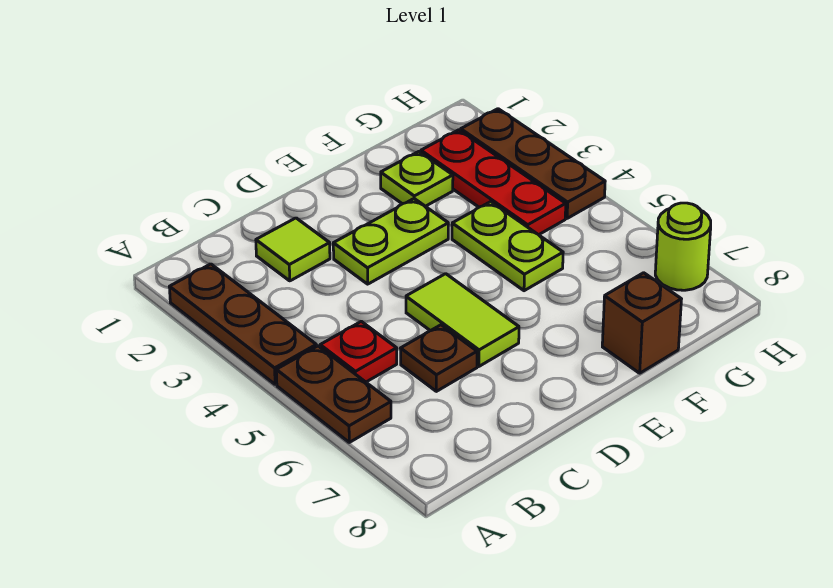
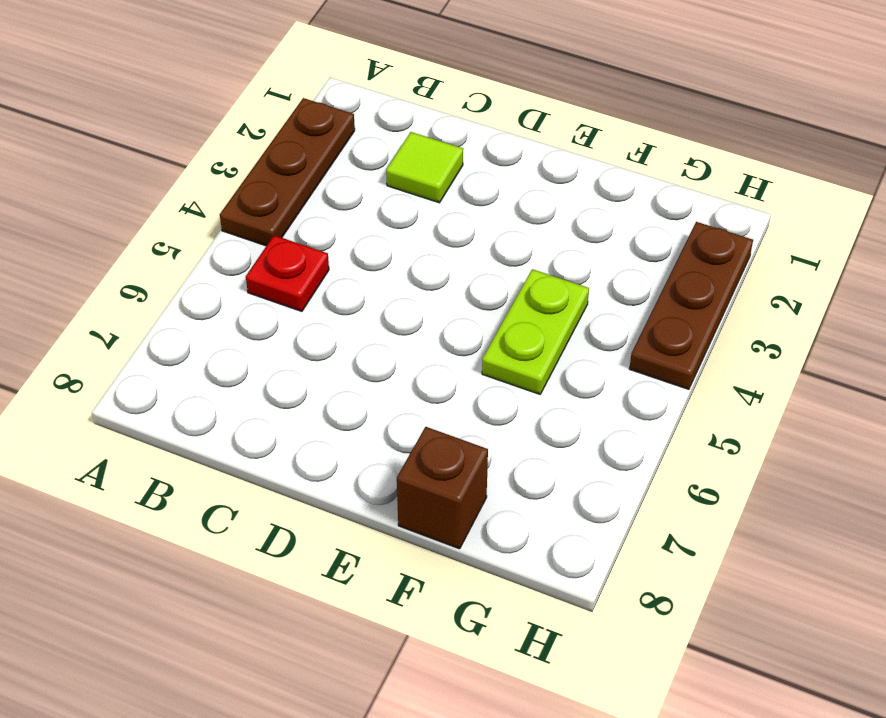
none -> brown 1x2 plate [276,346,391,442]
none -> brown 1x1 plate [401,325,477,391]
none -> lime 1x2 plate [333,199,448,284]

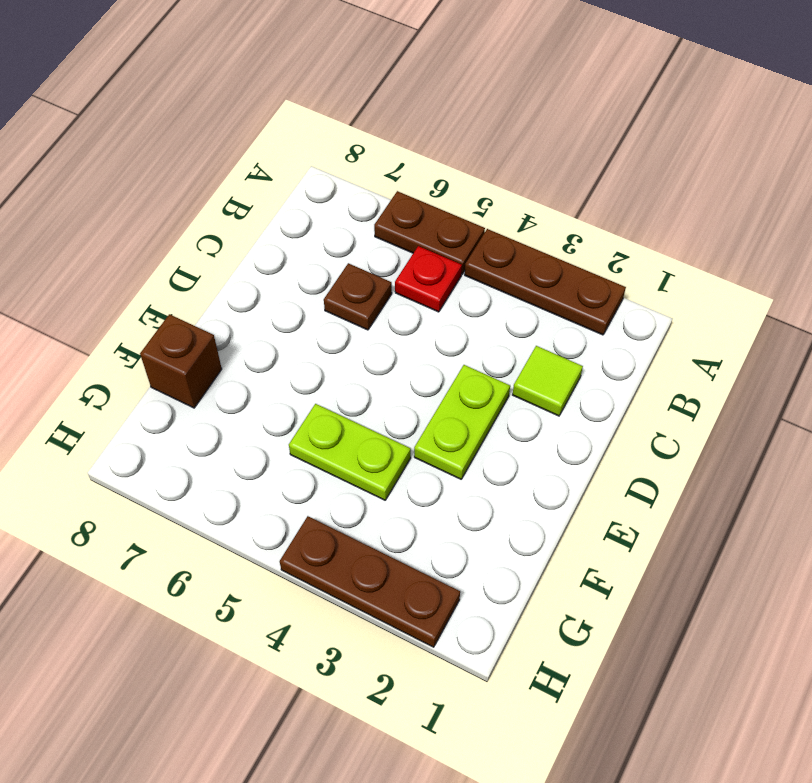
none -> lime 1x2 tile [406,274,519,366]
none -> lime 1x1 plate [381,152,453,206]
none -> red 1x3 plate [421,130,566,235]

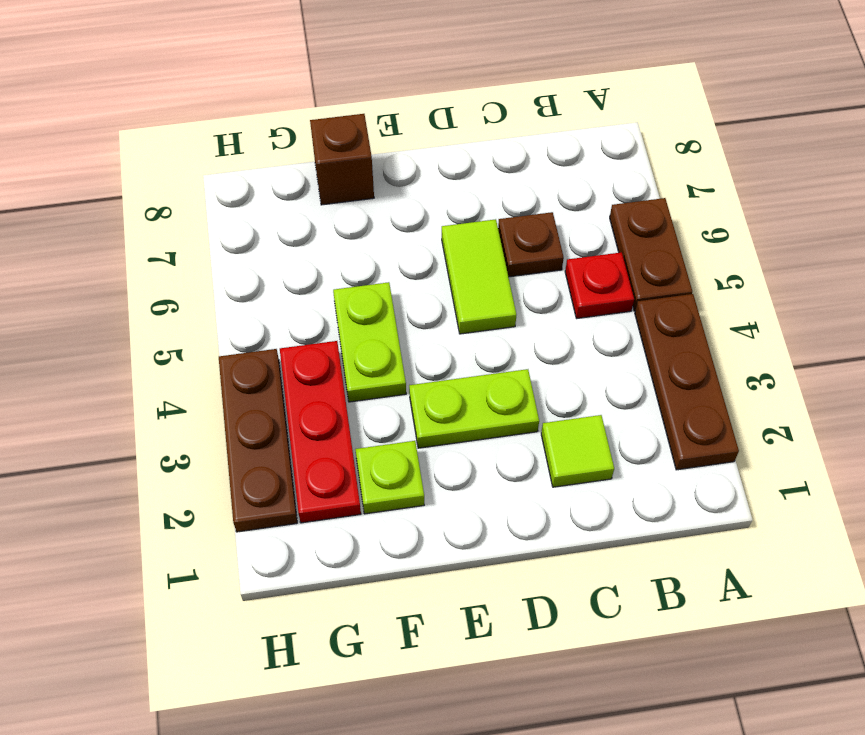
none -> lime 1x1 round brick [655,203,711,290]

